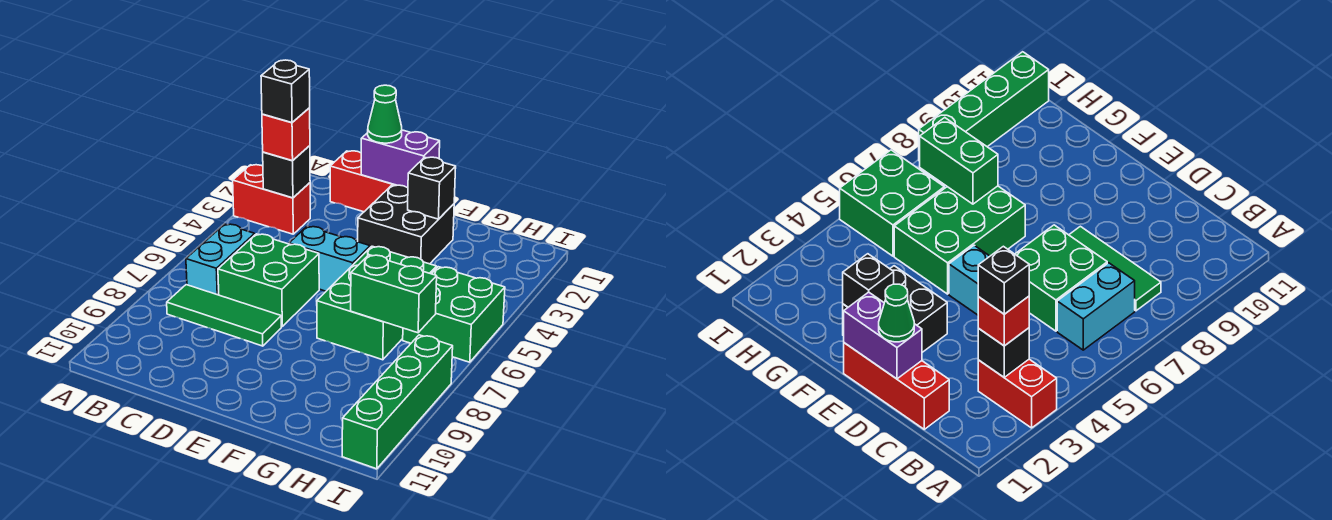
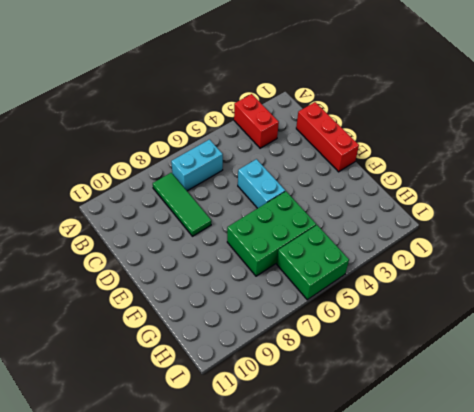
none -> green 2x2 brick [218,234,319,327]
none -> black 2x2 brick [358,185,454,264]
none -> green 1x4 brick [342,335,453,469]

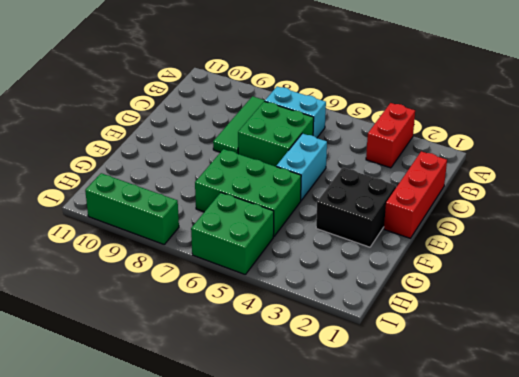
green 1x3 brick [85,173,179,244] -> green 1x4 brick [342,335,453,469]
none -> black 1x1 brick [263,146,310,198]
none -> purple 1x2 brick [361,130,440,188]
none -> black 1x1 brick [408,157,456,219]

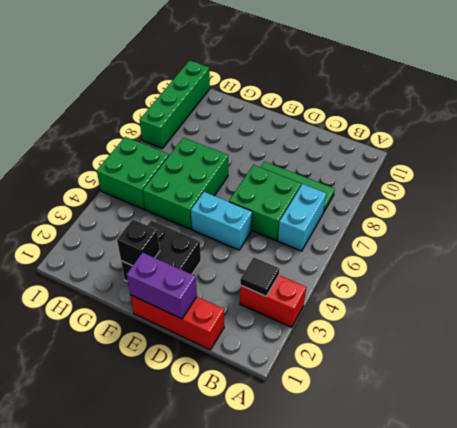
black 1x1 tile [240,257,279,296] -> black 1x1 brick [263,146,310,198]
none -> green 1x2 brick [351,255,437,333]
none -> red 1x1 brick [262,108,310,161]
none -> green 1x1 cone [368,85,402,143]

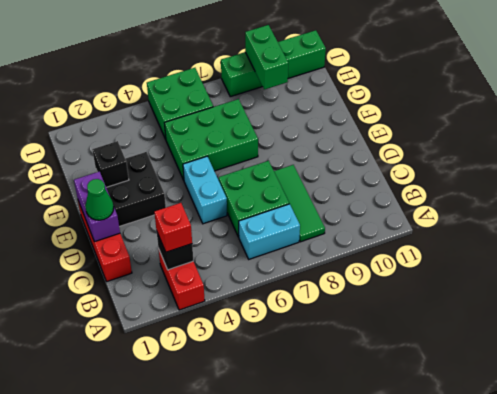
green 1x2 brick [245,25,288,89] -> green 1x2 brick moved to [351,255,437,333]
none -> black 1x1 brick [261,60,310,122]

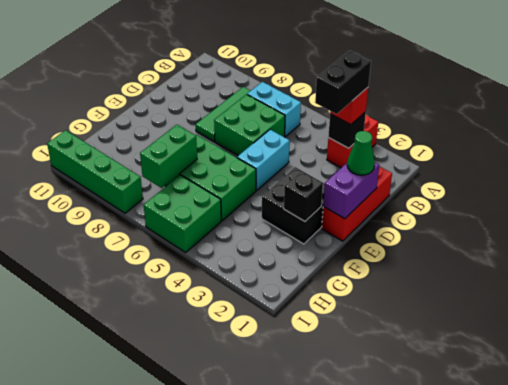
black 1x2 brick [315,51,371,114] -> black 1x1 brick [261,60,310,122]

